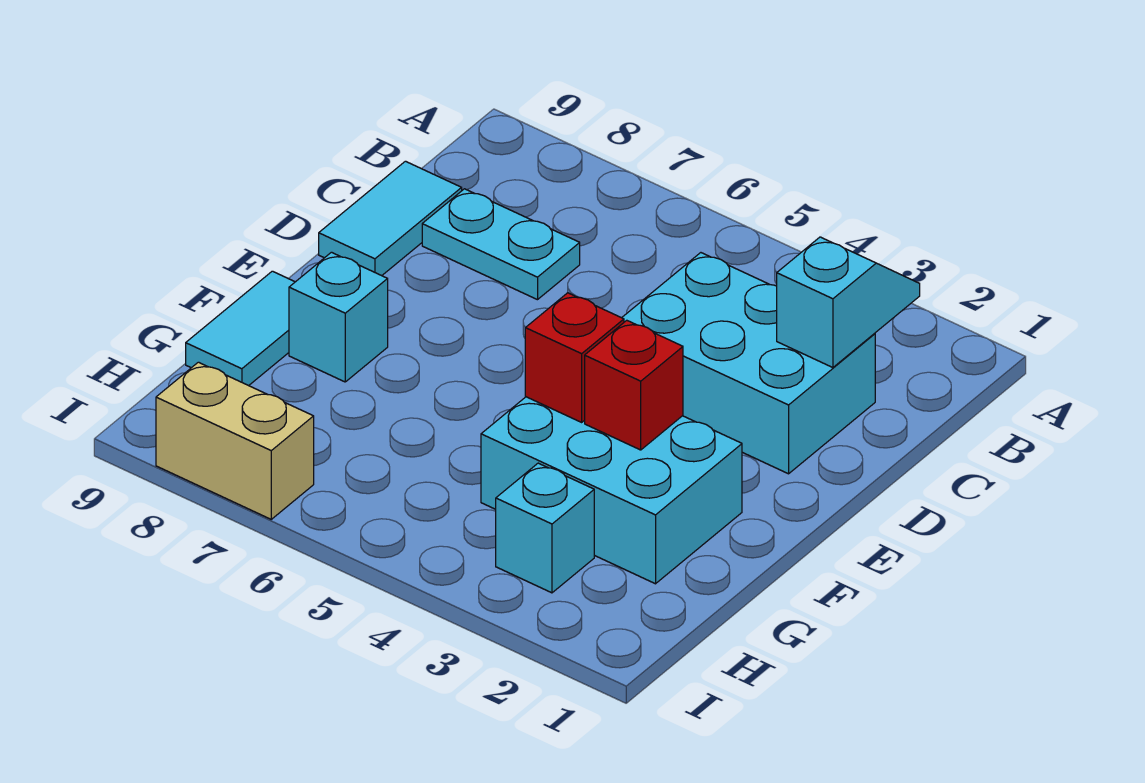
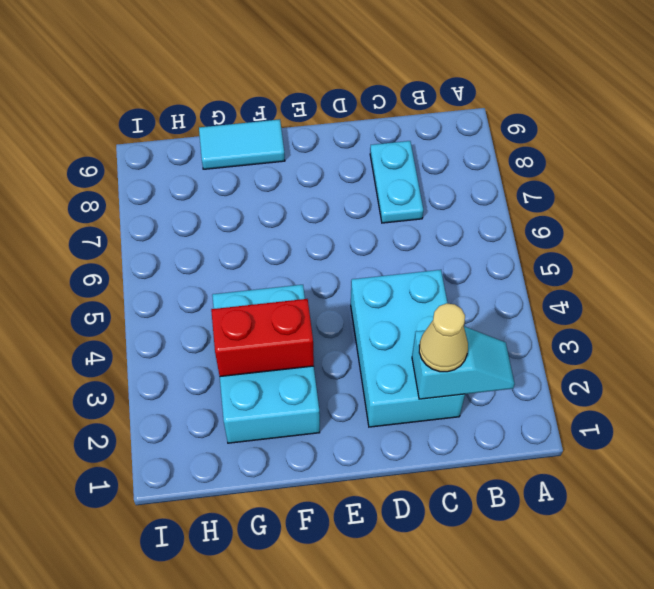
tan 1x1 cone [419,303,468,372] -> none
red 1x2 brick [211,299,314,377] -> red 1x1 brick [585,320,683,450]
none -> cyan 1x2 tile [319,161,462,276]
none -> cyan 1x1 brick [289,252,388,382]

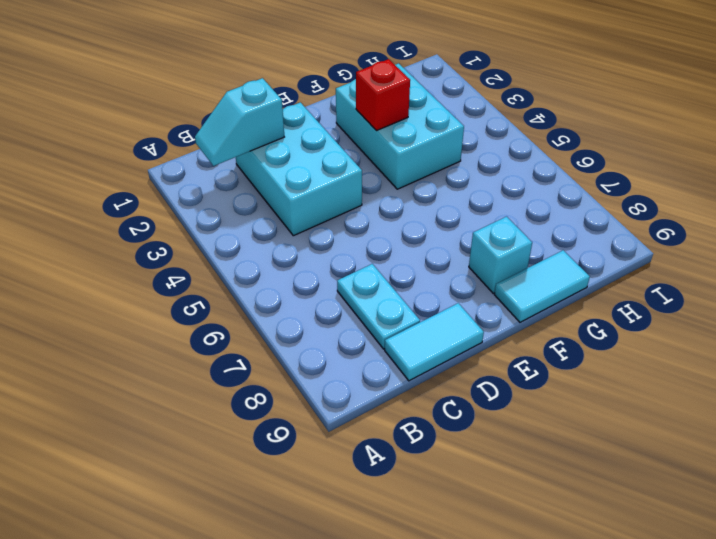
none -> cyan 1x1 brick [496,463,594,593]
none -> tan 1x2 brick [156,362,314,519]

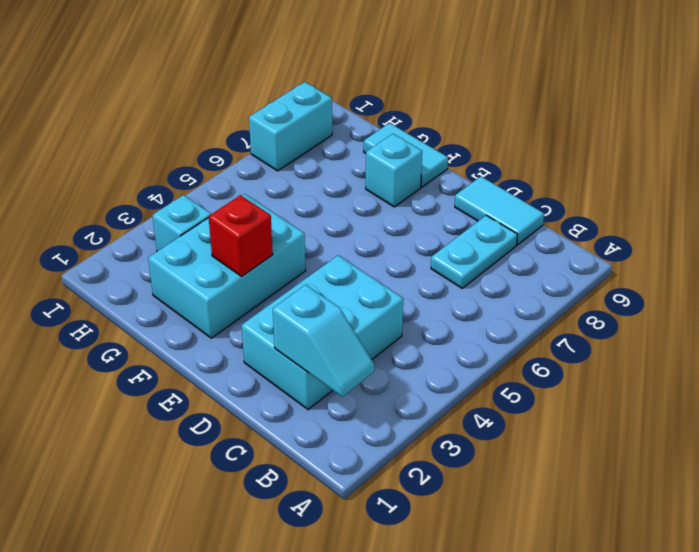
cyan 1x2 brick [249,82,332,171] -> tan 1x2 brick [156,362,314,519]
none -> red 1x1 brick [525,293,624,422]

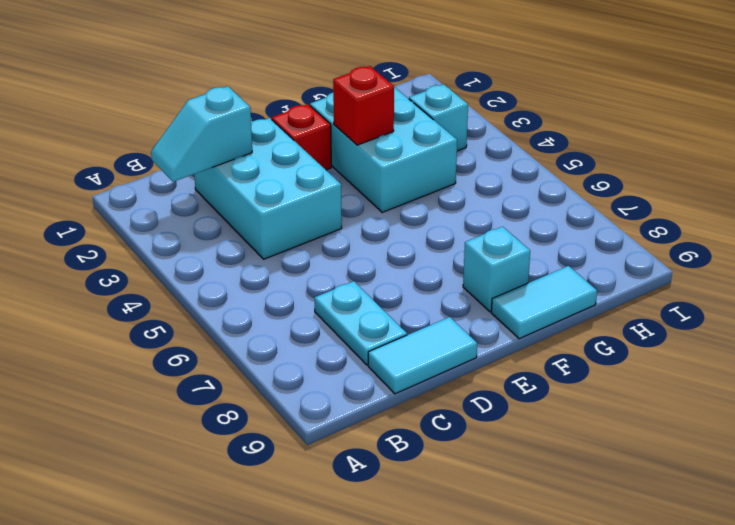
red 1x1 brick [272,104,331,170] -> red 1x1 brick moved to [525,293,624,422]
none -> tan 1x2 brick [156,362,314,519]

